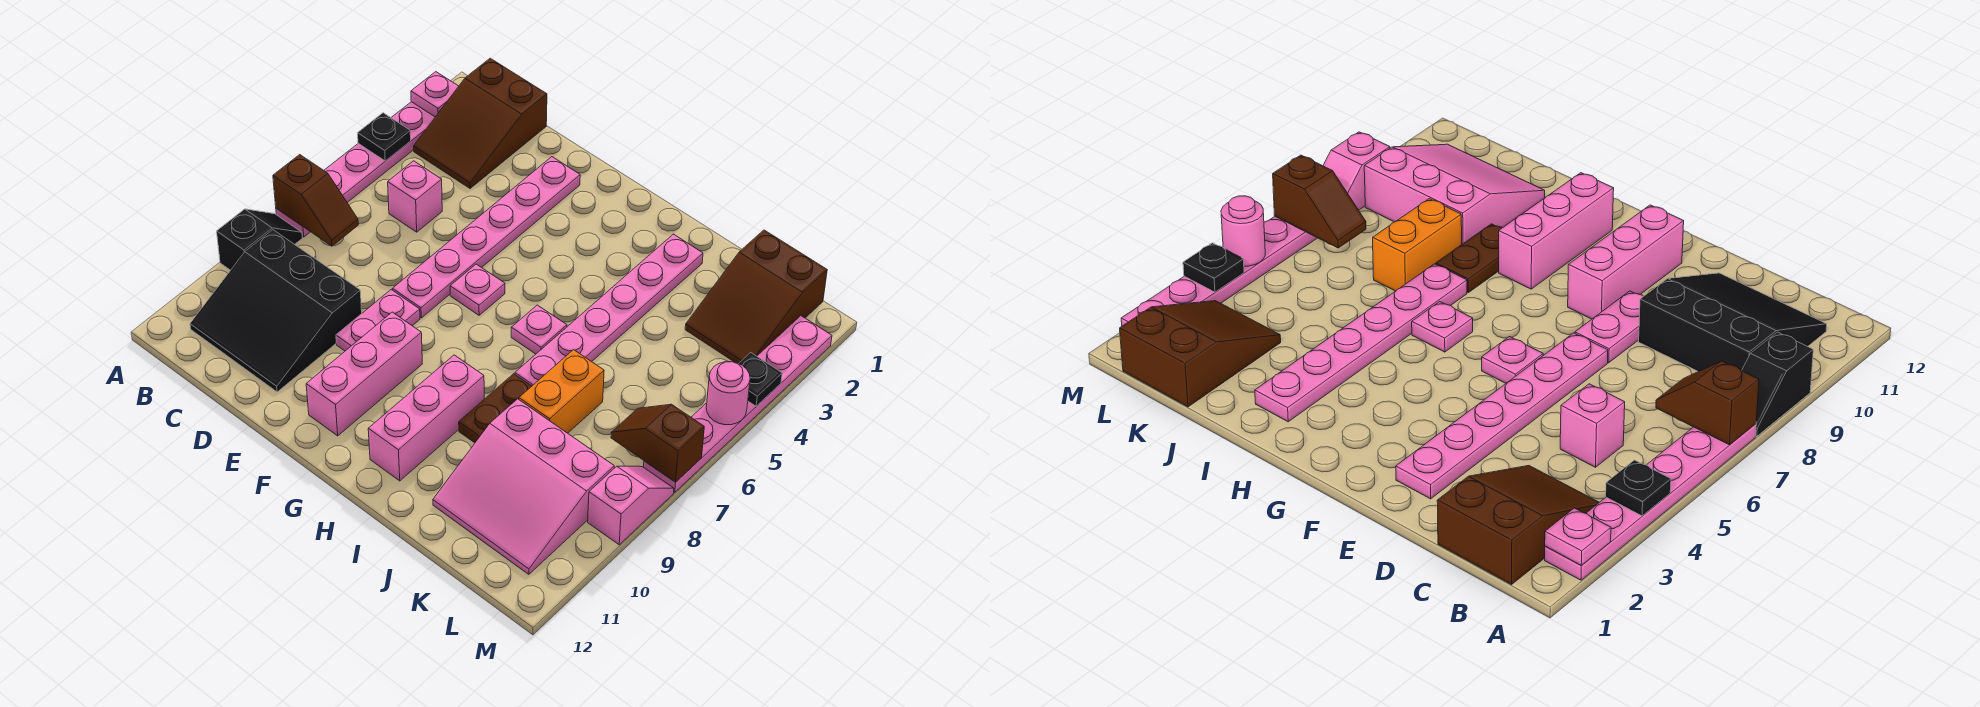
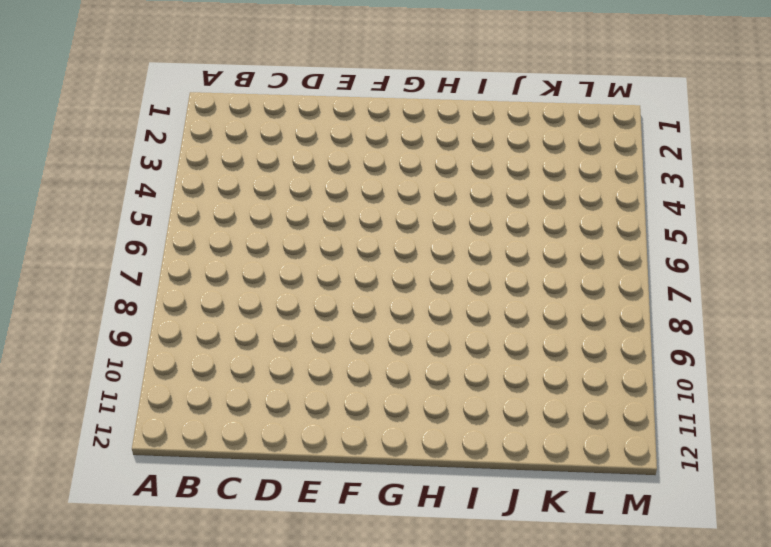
none -> pink 1x6 plate [276,102,435,237]
none -> black 1x2 slope [217,209,302,270]
none -> brown 2x3 slope [414,58,547,188]

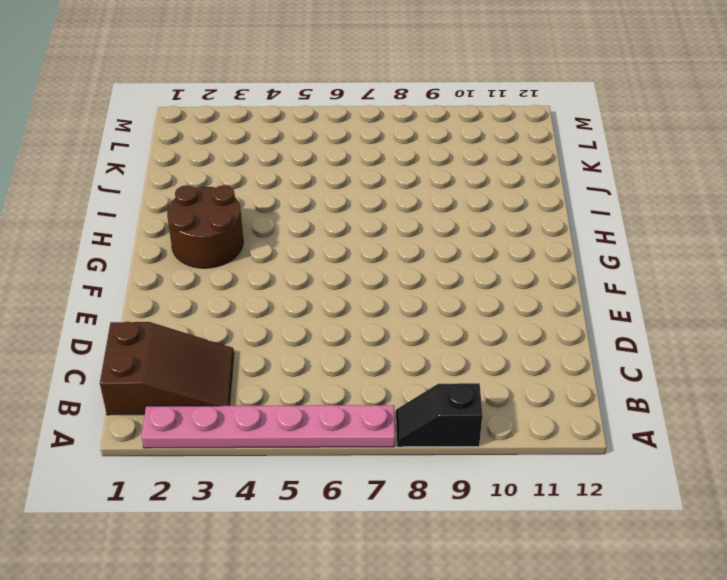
brown 2x2 round brick [167,185,243,268] -> none
none -> black 3x3 slope [190,230,362,392]
none -> pink 1x1 brick [388,161,442,232]
none -> pink 1x6 plate [393,157,580,318]

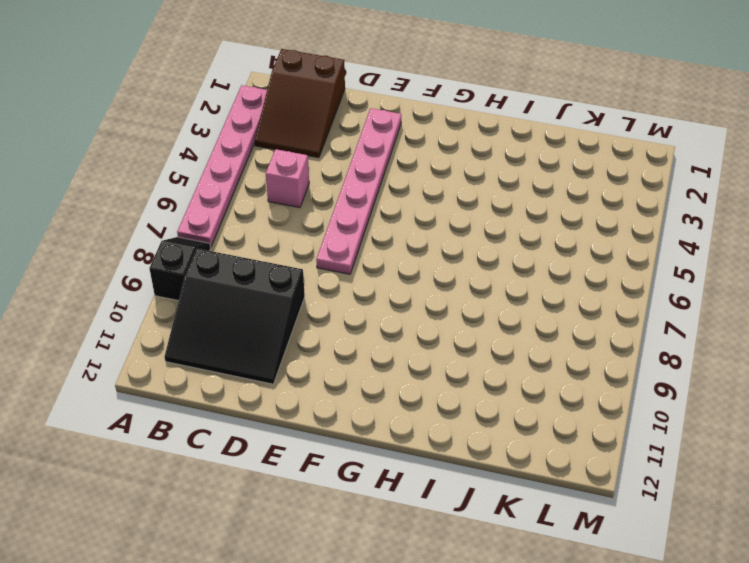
none -> pink 1x2 plate [336,290,420,351]
none -> pink 1x1 plate [450,264,505,315]
none -> pink 1x3 brick [306,312,422,436]

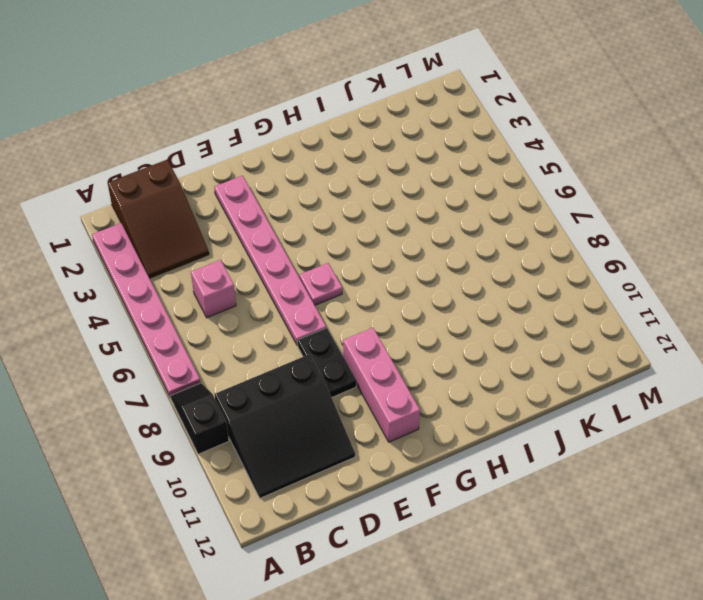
black 1x2 plate [297,328,356,397] -> pink 1x2 plate [336,290,420,351]
none -> pink 1x1 plate [511,305,567,354]
none -> pink 1x3 brick [368,355,484,481]
none -> pink 1x6 plate [515,234,703,386]

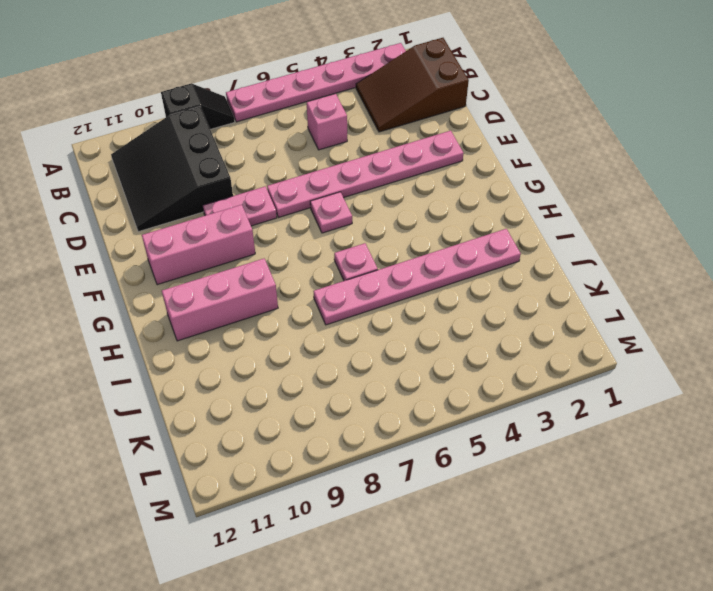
none -> brown 1x2 plate [459,374,532,443]
none -> orange 1x2 brick [519,350,604,433]
none -> pink 3x3 slope [433,399,614,574]

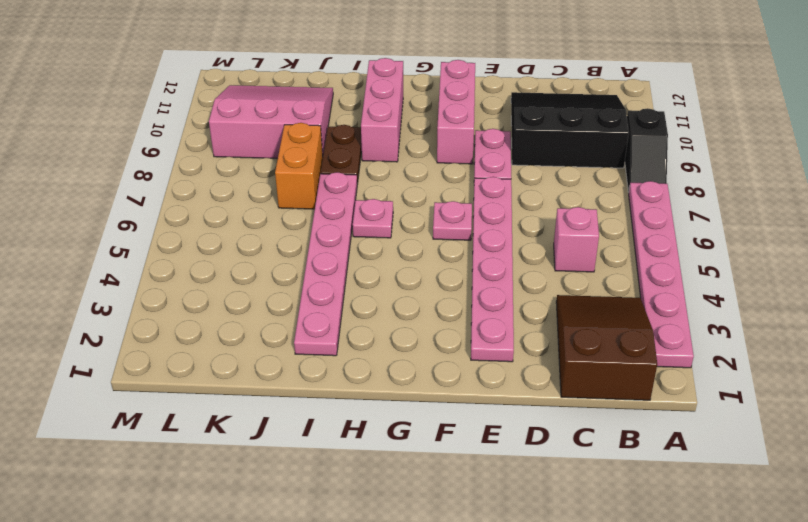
none -> brown 2x3 slope [685,230,827,364]
none -> pink 1x6 plate [644,316,832,492]
none -> pink 1x2 slope [588,466,674,545]

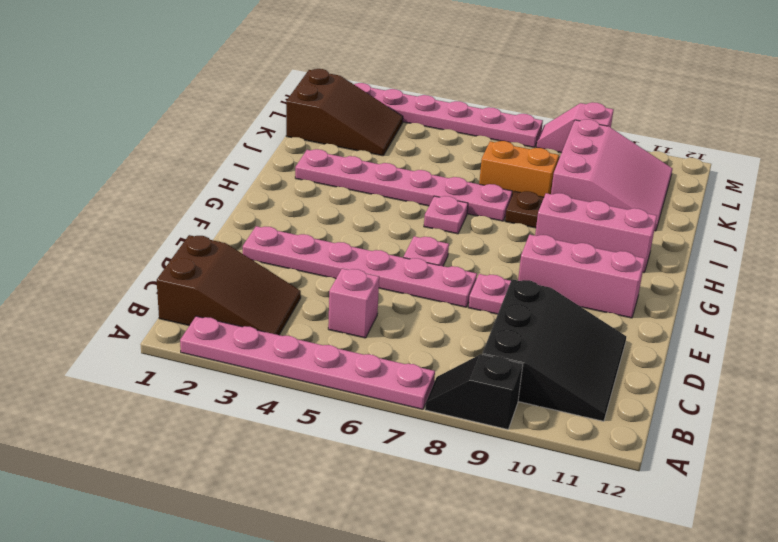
none -> pink 1x1 plate [411,72,458,117]
none -> black 1x1 plate [358,113,411,161]
none -> brown 1x2 slope [273,155,358,246]

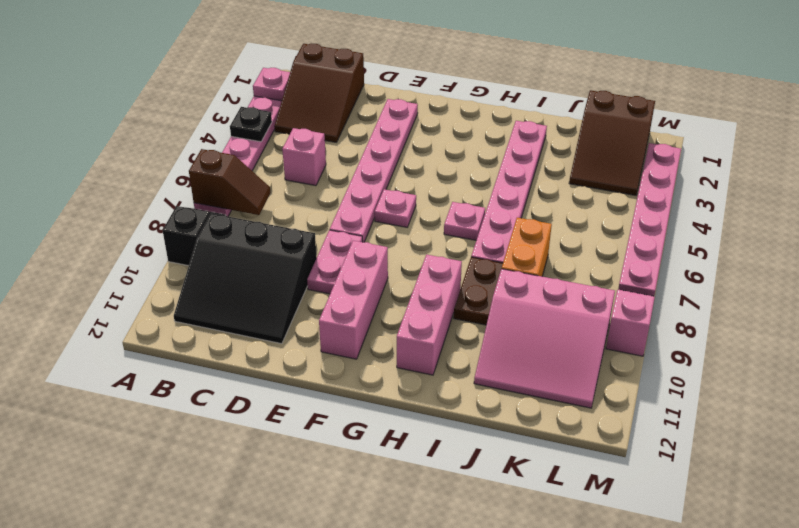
none -> brown 1x2 slope [611,404,704,482]
none -> black 1x1 plate [739,353,782,406]
none -> pink 1x1 round brick [706,362,750,425]

